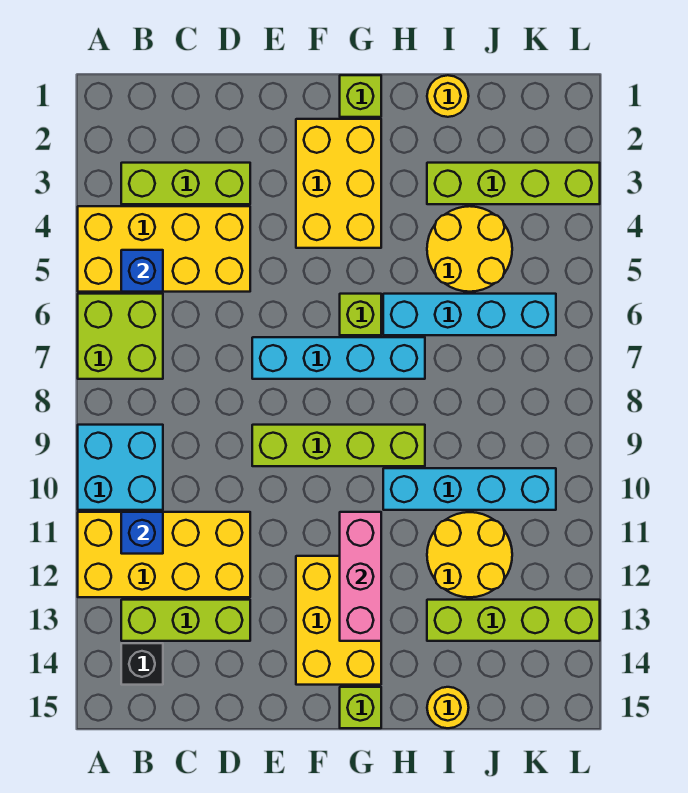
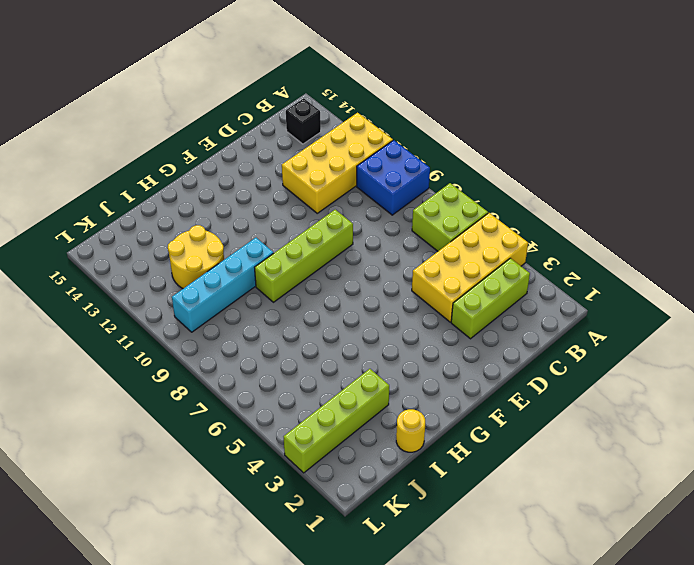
blue 2x2 brick [357,140,430,215] -> cyan 2x2 brick [78,425,163,510]
none -> lime 1x3 brick [121,600,250,641]
none -> cyan 1x4 brick [252,337,425,379]
none -> yellow 2x3 brick [296,119,381,248]

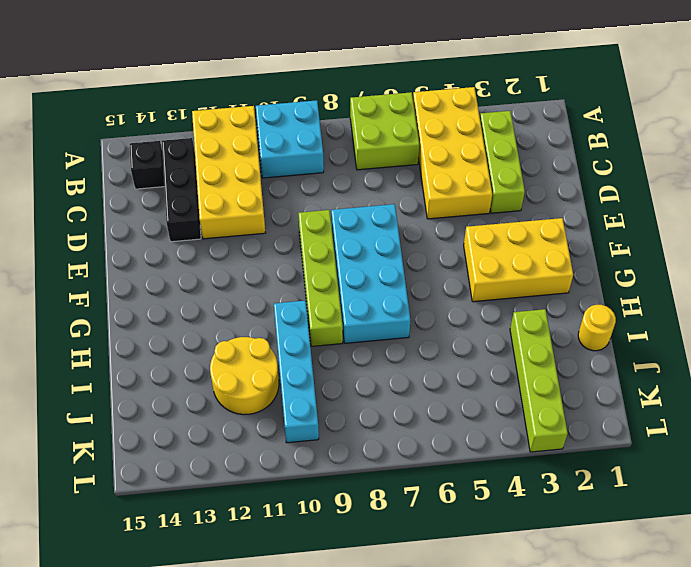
black 1x3 brick [162,138,201,242] -> lime 1x3 brick [121,600,250,641]
cyan 2x4 brick [331,204,410,343] -> cyan 1x4 brick [252,337,425,379]
none -> yellow 2x3 brick [296,556,381,685]
none -> lime 1x1 brick [340,75,381,117]
none -> lime 1x1 brick [340,294,381,335]

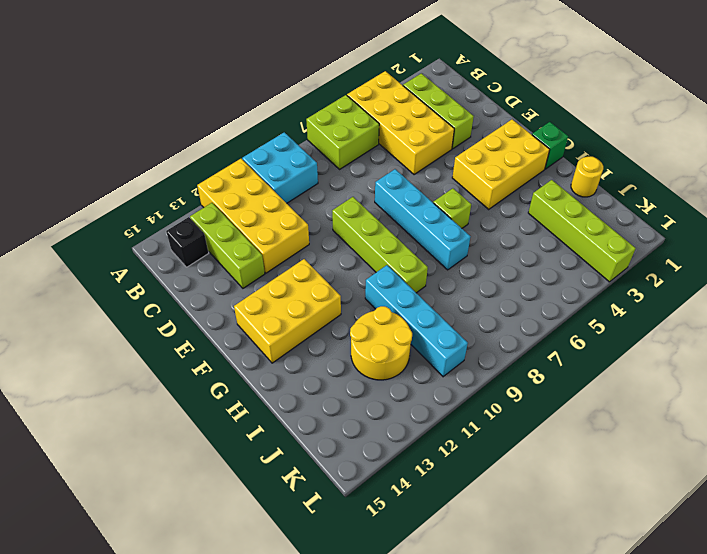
green 1x1 brick [532,122,568,169] -> lime 1x1 brick [340,75,381,117]
none -> lime 1x1 brick [340,687,381,728]
none -> cyan 1x4 brick [383,294,556,335]
none -> yellow 2x2 round brick [427,206,512,292]

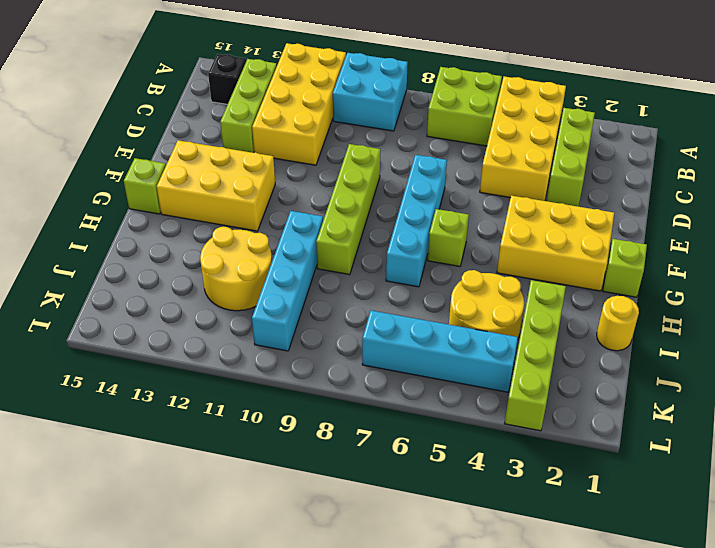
cyan 1x4 brick [362,311,518,392] -> cyan 1x4 brick turned to [383,294,556,335]
none -> lime 1x4 brick [427,600,600,641]
none -> yellow 1x1 round brick [427,687,469,728]
none -> blue 1x1 brick [121,250,163,292]

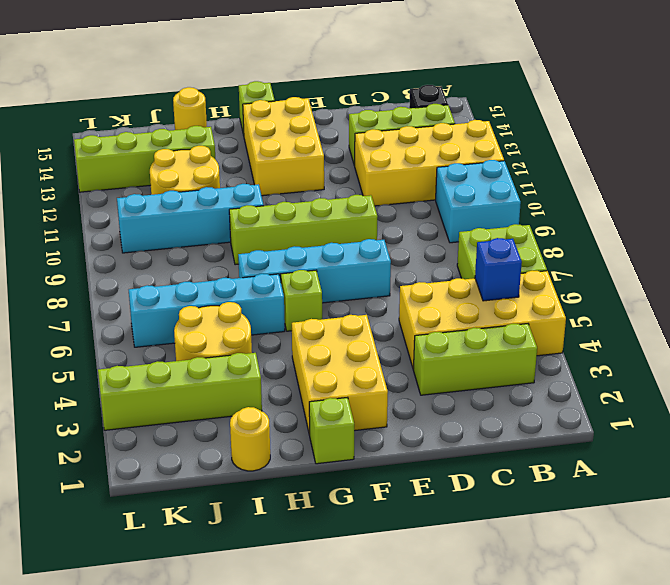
none -> blue 1x1 brick [121,512,163,554]
none -> pink 1x3 brick [340,512,381,641]

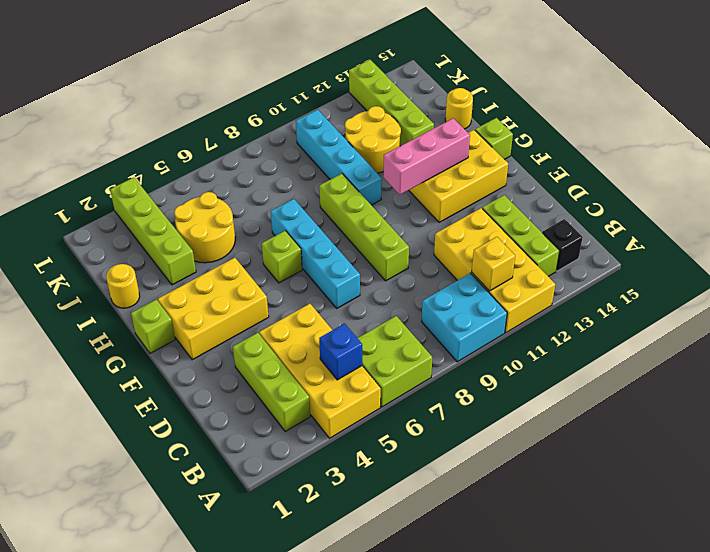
yellow 1x1 brick [472,237,515,291] -> blue 1x1 brick [121,512,163,554]
none -> cyan 1x4 brick [383,294,556,335]

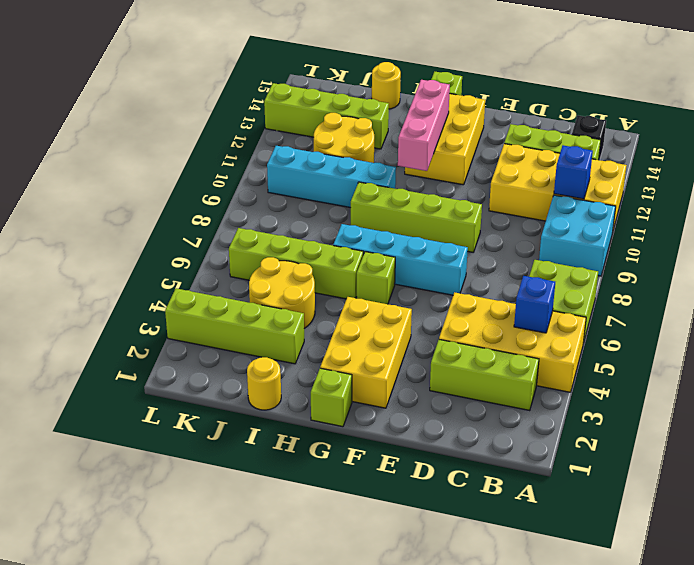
lime 1x4 brick [229,228,363,299] -> cyan 1x4 brick [383,294,556,335]

